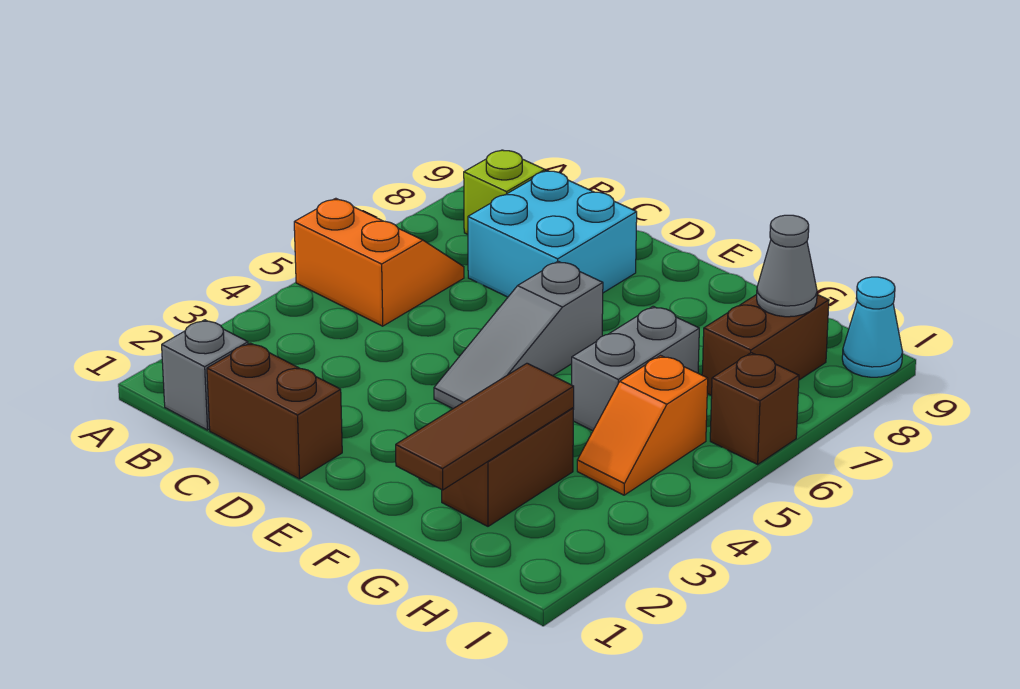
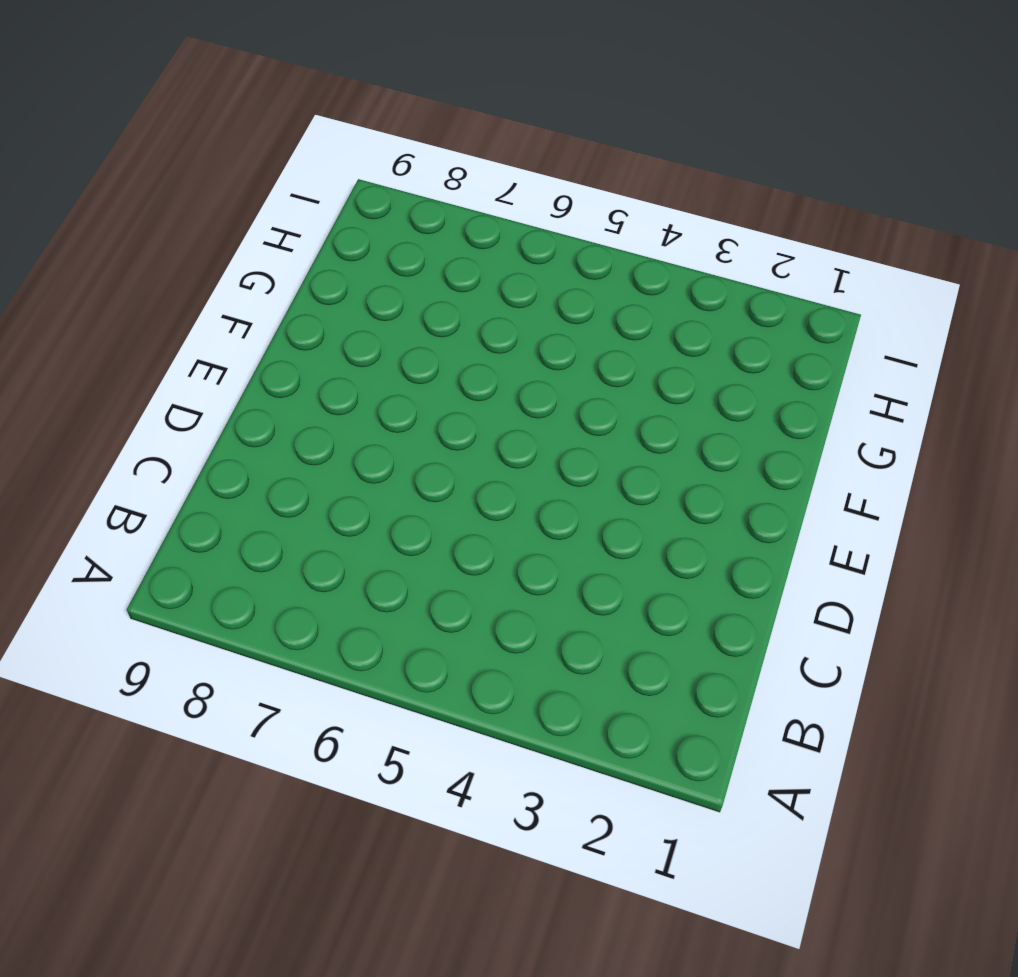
none -> orange 2x2 slope [294,198,464,326]
none -> grey 1x1 brick [162,320,248,430]
none -> lime 1x1 brick [464,150,545,234]

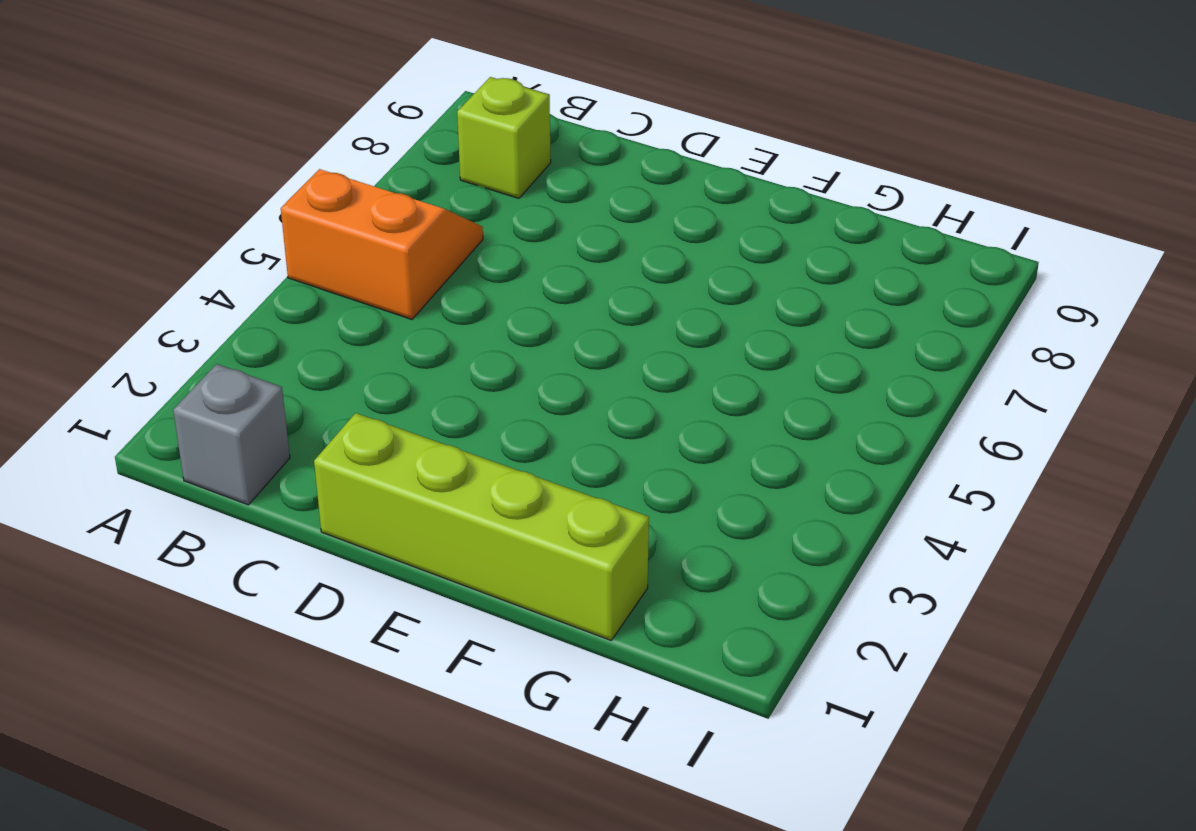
lime 1x4 brick [314,413,649,640] -> brown 1x2 brick [207,343,342,479]
none -> cyan 2x2 brick [468,171,637,297]
none -> grey 1x3 slope [434,261,603,409]
none -> brown 1x2 brick [442,408,574,526]

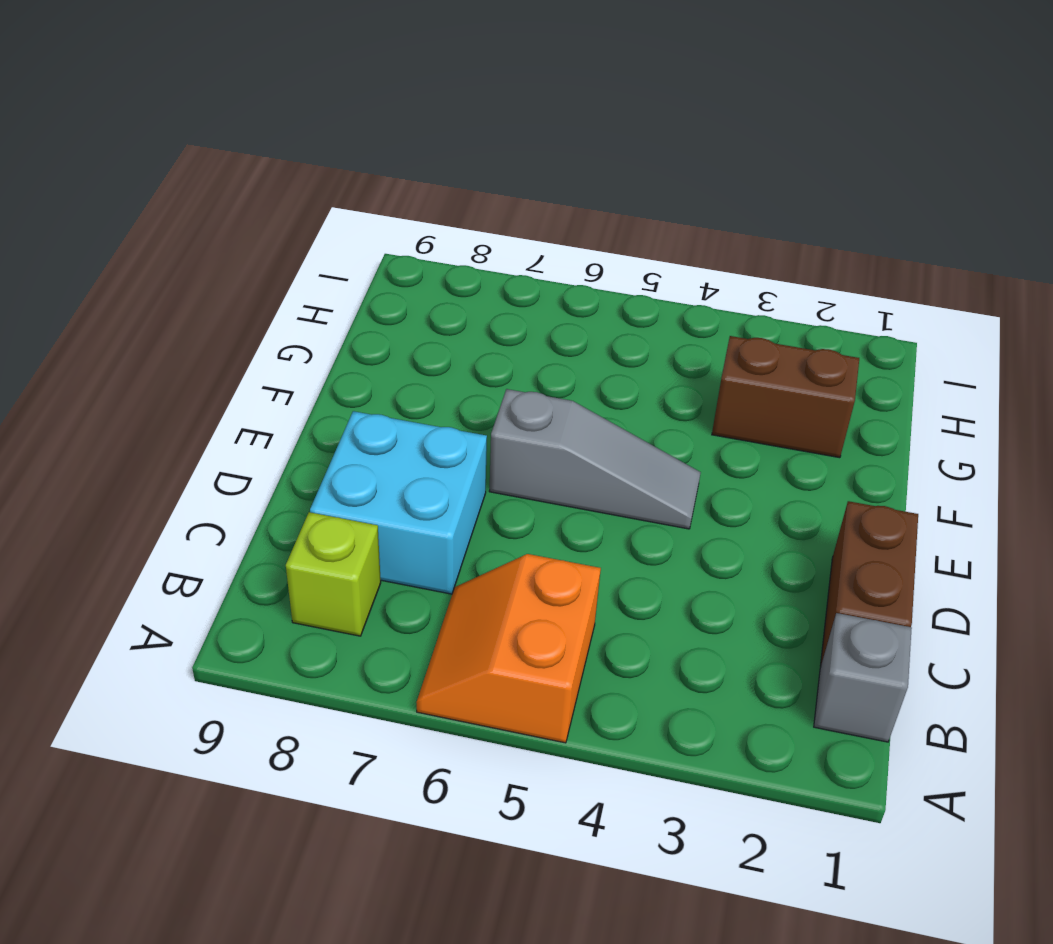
none -> grey 1x2 brick [572,306,699,431]
none -> orange 1x2 slope [577,356,708,495]
none -> brown 1x2 brick [702,295,829,396]

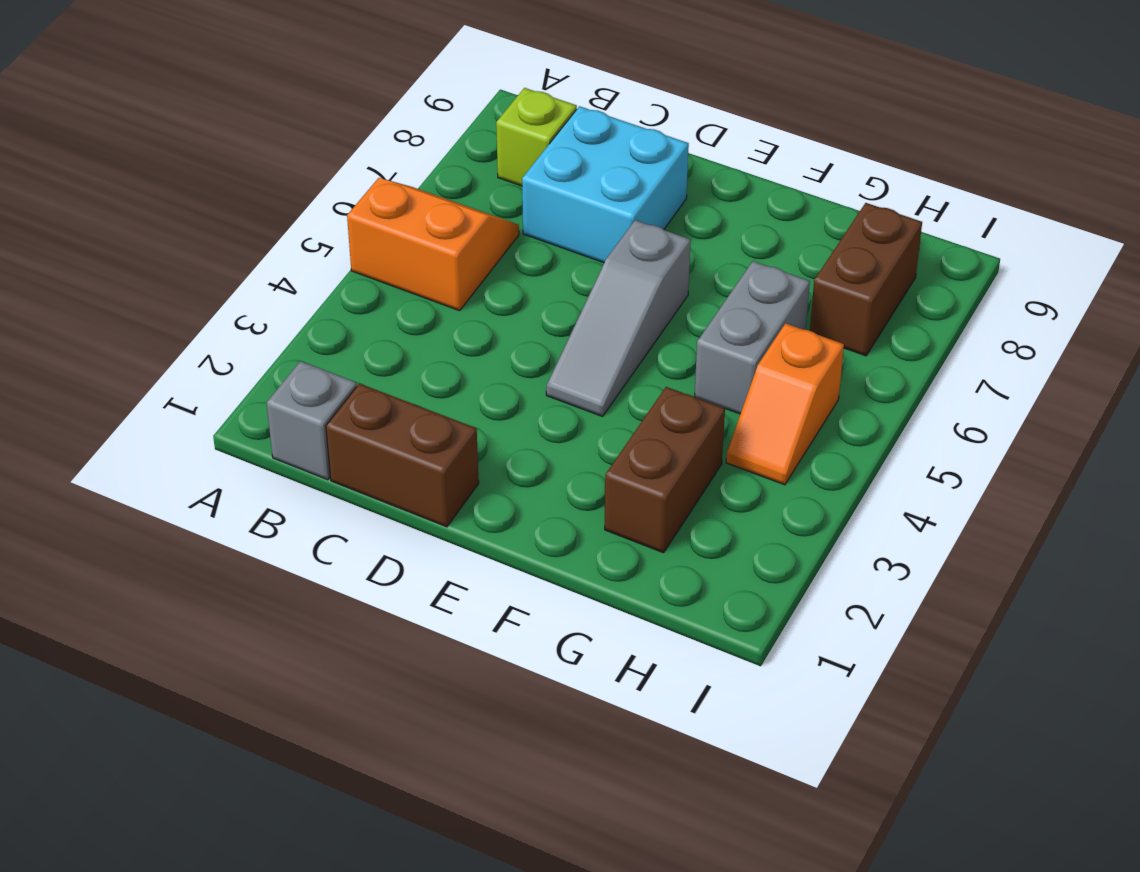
none -> brown 1x1 brick [710,353,799,464]
none -> cyan 1x1 cone [842,277,903,377]
none -> brown 1x3 tile [396,363,574,490]

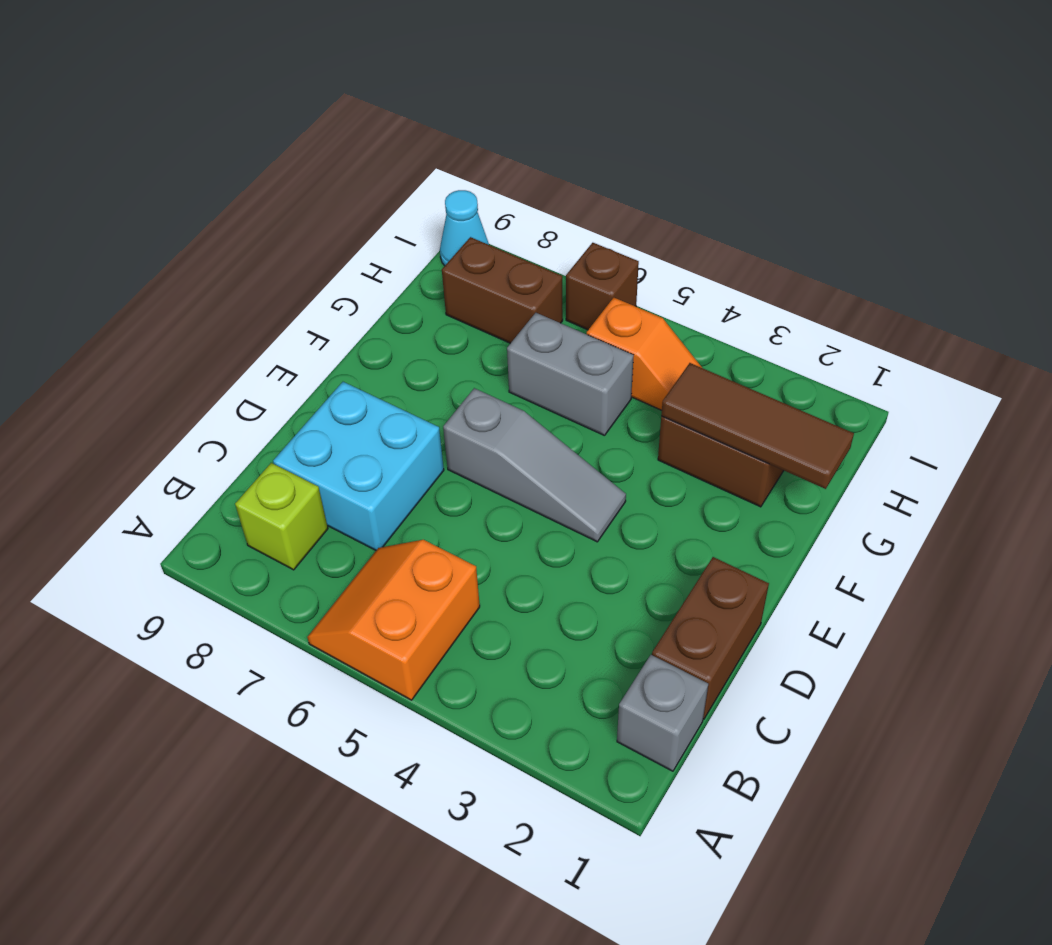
none -> grey 1x1 cone [757,215,817,317]

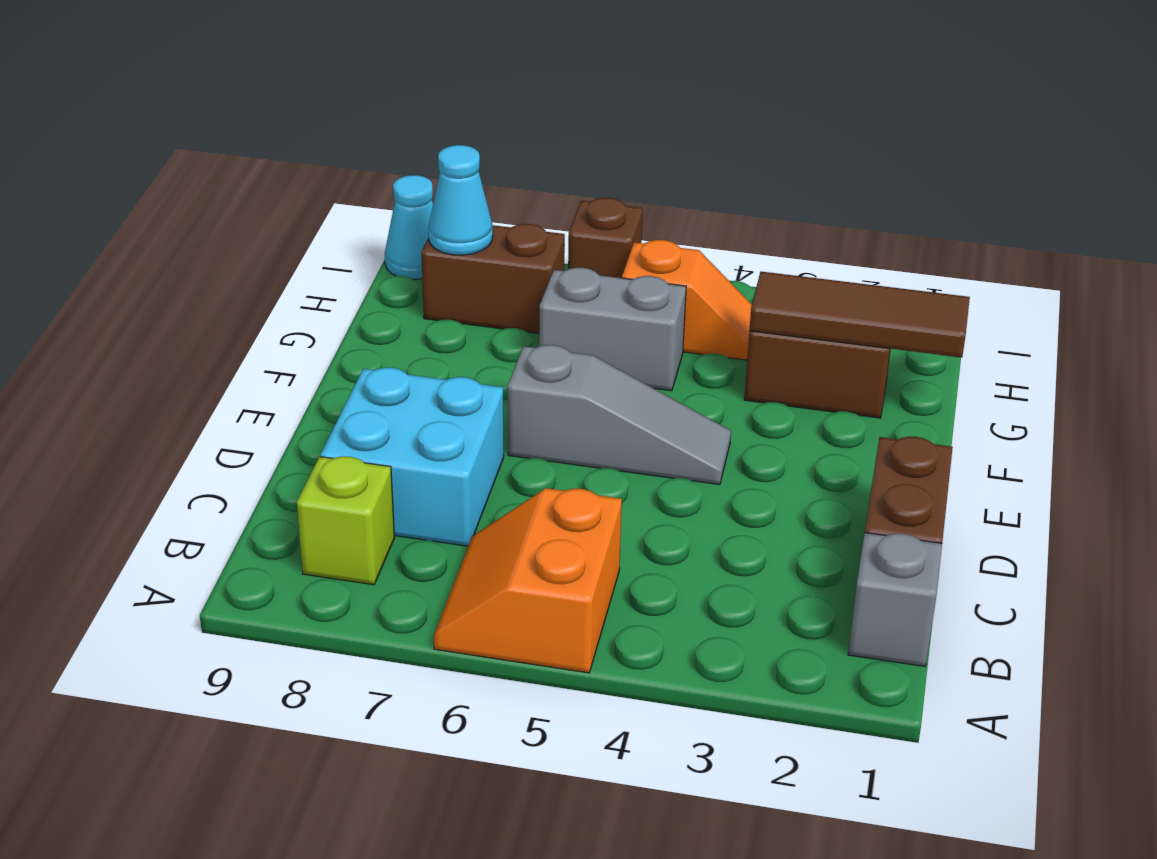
cyan 1x1 cone [428,145,493,255] -> grey 1x1 cone [757,215,817,317]

